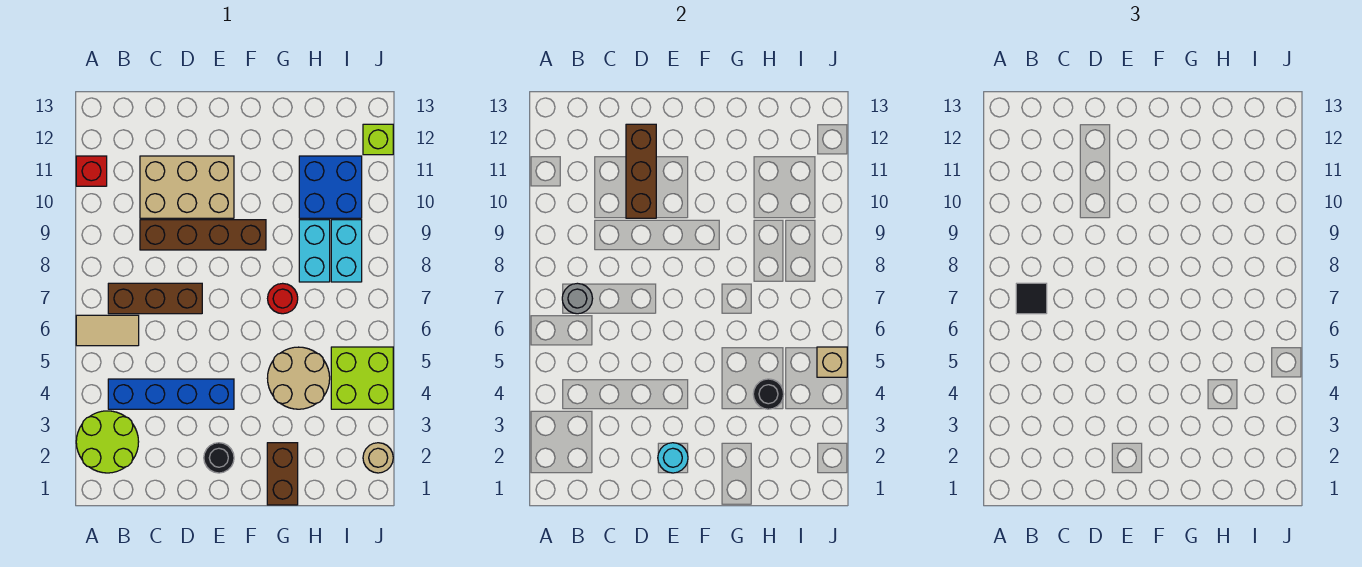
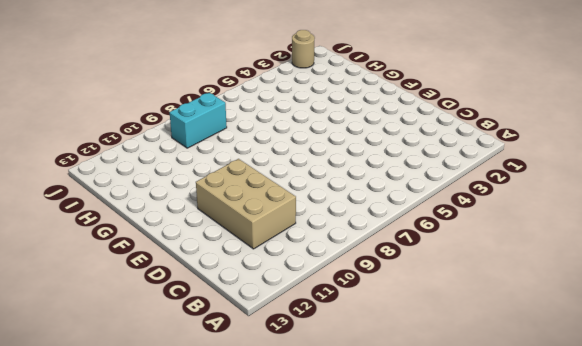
none -> lime 2x2 round brick [76,411,139,473]
none -> tan 1x2 tile [76,315,139,346]
none -> red 1x1 brick [76,156,107,186]

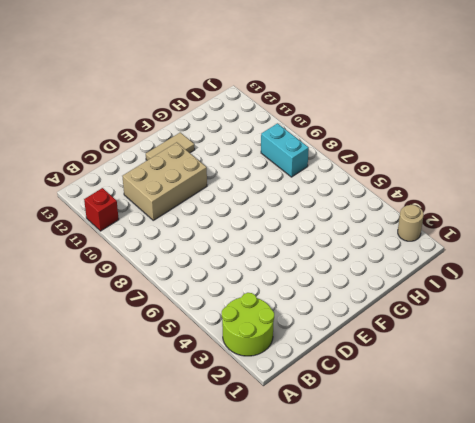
tan 1x2 tile [146,133,195,160] -> tan 1x2 tile moved to [76,315,139,346]
none -> blue 1x4 brick [108,379,234,409]
none -> brown 1x3 brick [108,283,202,314]
none -> brown 1x4 brick [140,220,266,250]

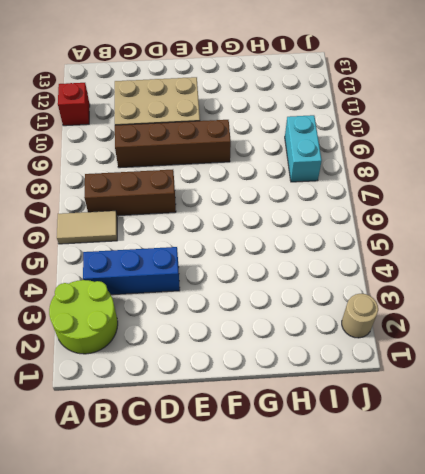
blue 1x3 brick [83,247,180,295] -> blue 1x4 brick [108,379,234,409]
none -> black 1x1 round brick [204,443,234,473]
none -> brown 1x2 brick [267,443,298,505]
none -> tan 2x2 round brick [267,347,330,409]

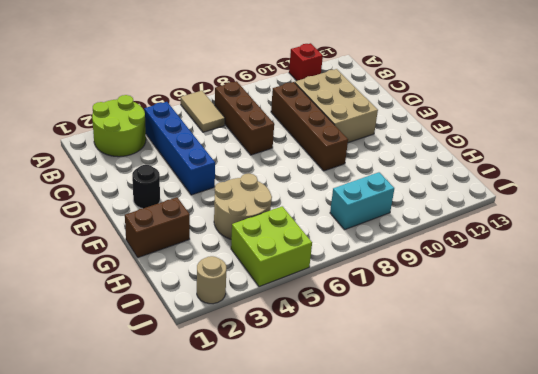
none -> red 1x1 round brick [268,283,298,314]
none -> cyan 1x2 brick [299,220,330,282]
none -> blue 2x2 brick [299,156,362,218]

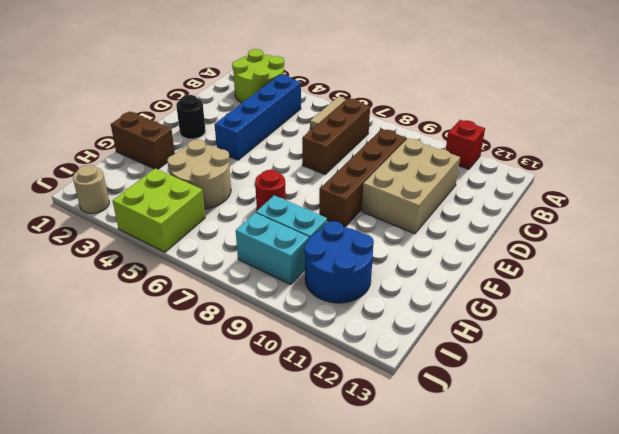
blue 2x2 round brick [304,221,374,303] -> blue 2x2 brick [299,156,362,218]
none -> lime 1x1 brick [363,124,393,155]
none -> grey 1x1 round brick [562,283,593,314]
none -> brown 1x3 brick [626,124,656,218]

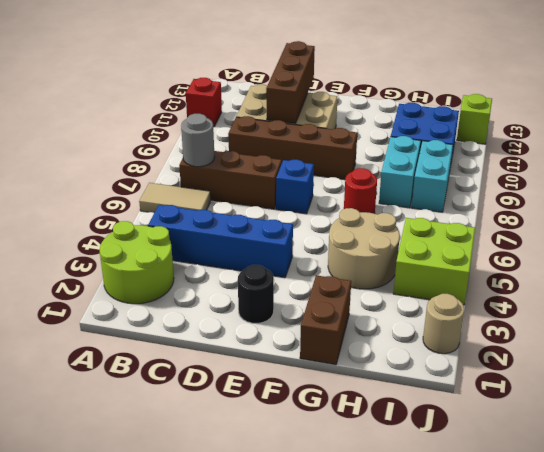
blue 1x1 brick [276,160,314,214] -> none
none -> cyan 1x1 round brick [658,443,688,473]
none -> black 1x1 round brick [753,379,784,409]
none -> tan 1x1 brick [817,347,847,377]

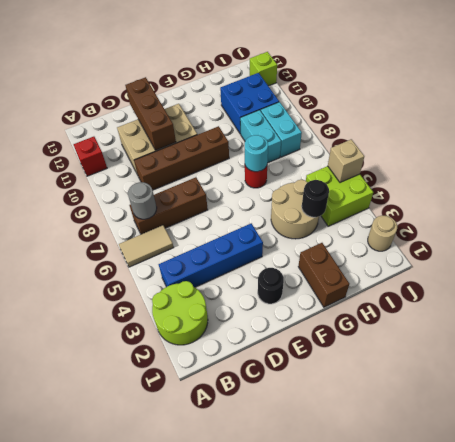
cyan 1x1 round brick [245,135,268,172] -> cyan 1x1 round brick moved to [658,443,688,473]
none -> black 1x1 tile [1016,283,1047,314]

